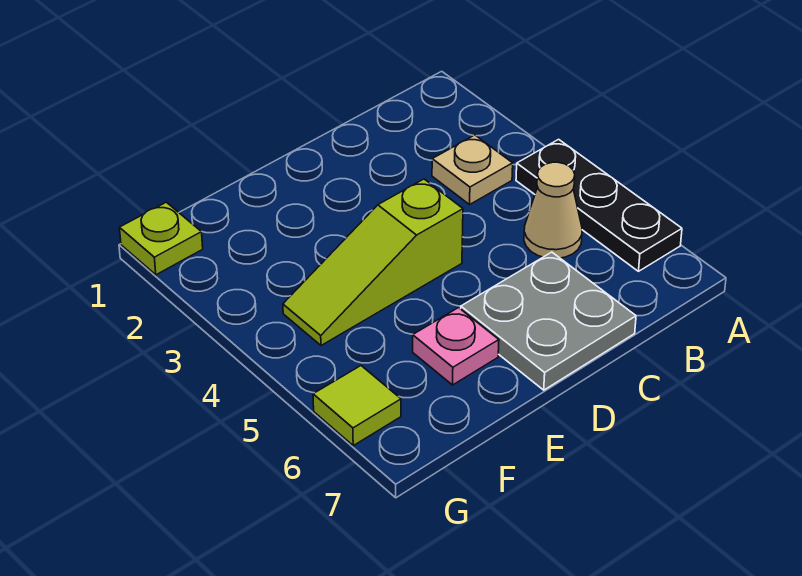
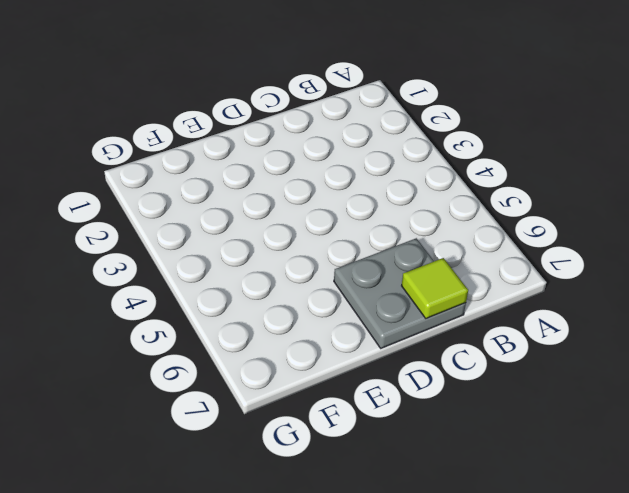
lime 1x1 tile [402,258,468,319] -> lime 1x1 tile moved to [313,366,401,446]
none -> black 1x3 plate [516,139,682,271]
none -> tan 1x1 plate [432,135,513,204]

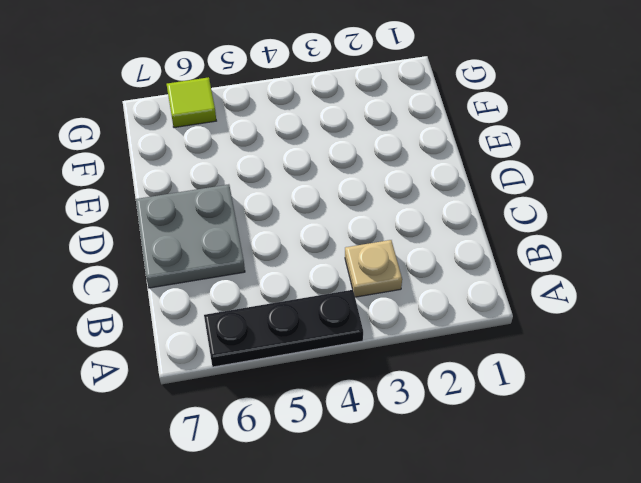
none -> tan 1x1 cone [524,162,582,258]
none -> lime 1x3 slope [283,179,463,345]

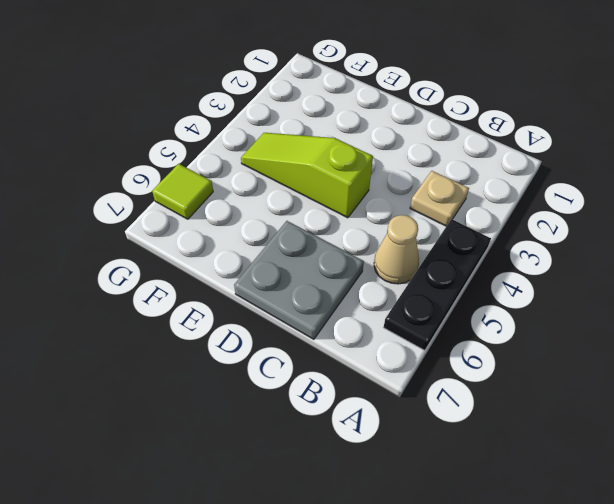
none -> pink 1x1 plate [413,308,499,385]
none -> lime 1x1 plate [120,202,203,275]

